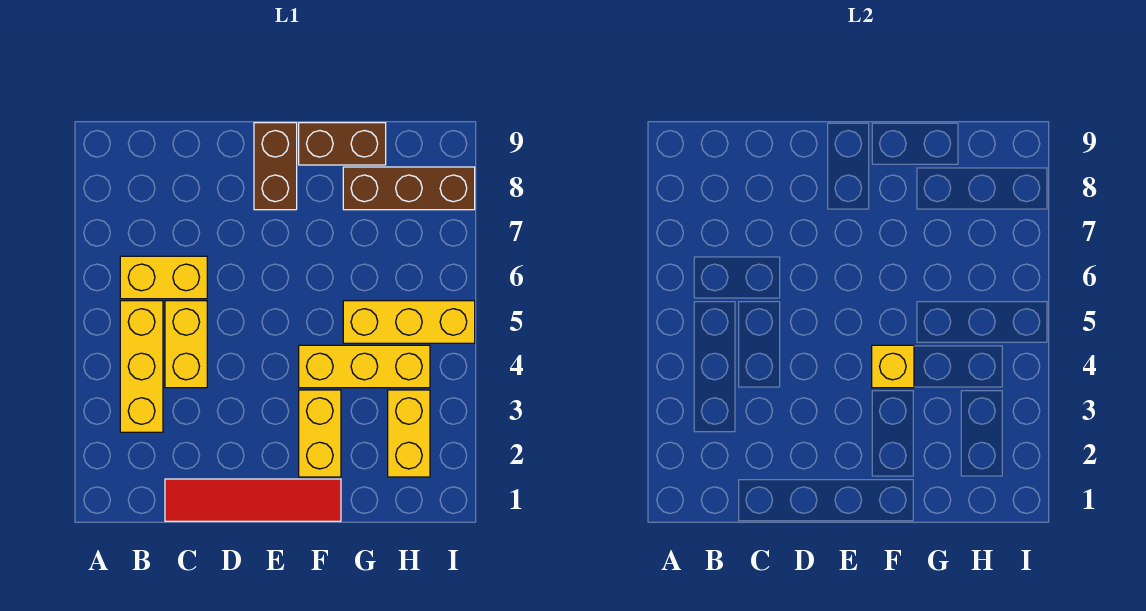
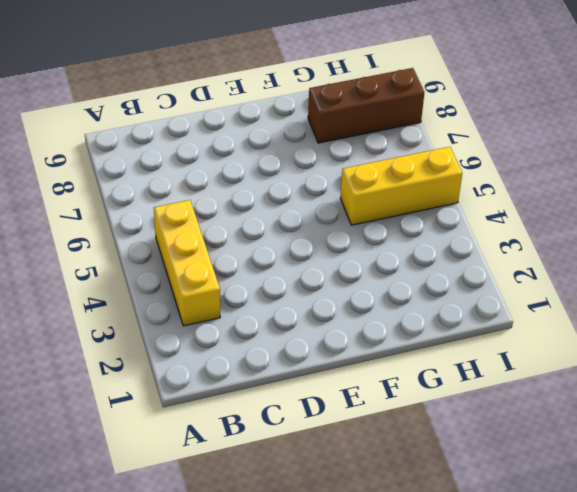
none -> yellow 1x2 brick [120,256,207,299]
none -> red 1x4 tile [165,479,341,521]
none -> yellow 1x2 brick [165,301,207,388]

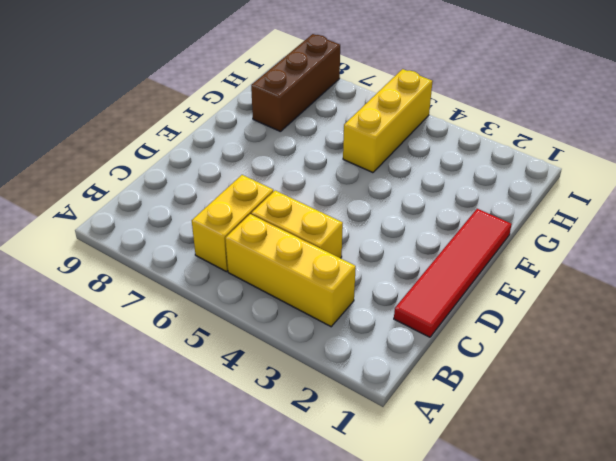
none -> brown 1x2 brick [254,123,297,210]
none -> yellow 1x2 brick [299,390,341,477]
none -> yellow 1x3 brick [299,345,430,388]

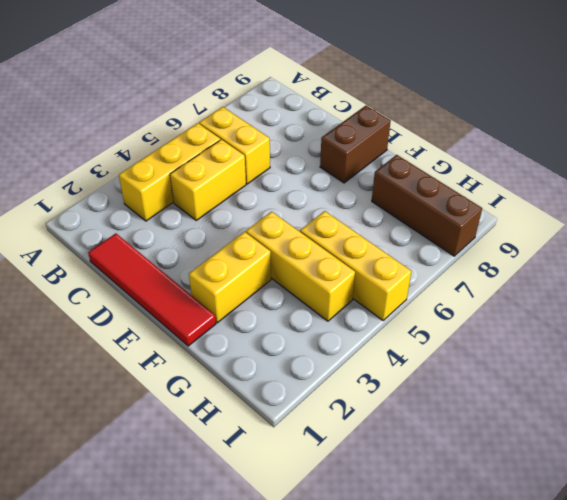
none -> brown 1x2 brick [299,123,386,165]
none -> yellow 1x2 brick [388,390,430,477]
none -> yellow 1x1 brick [872,345,914,388]

